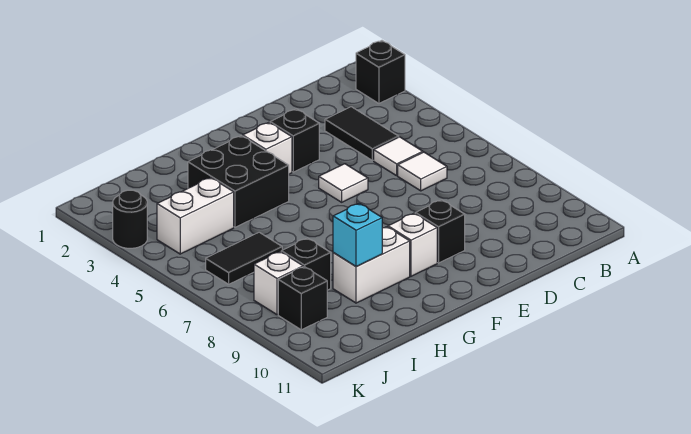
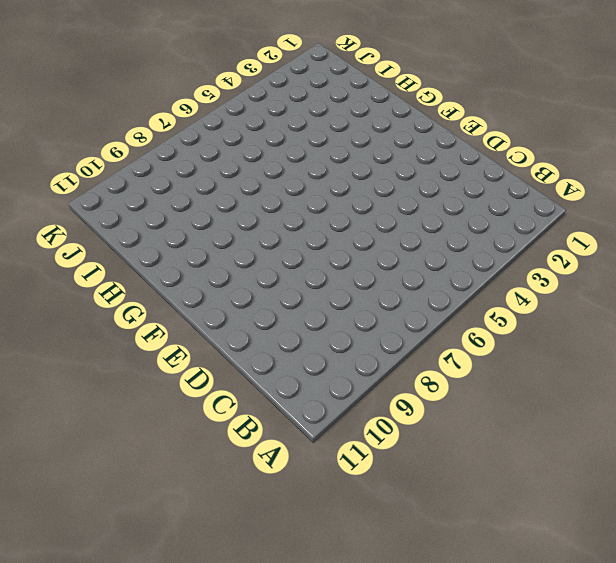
none -> black 1x1 brick [356,41,405,103]
none -> black 1x2 tile [325,107,399,161]
none -> white 1x1 tile [374,137,423,176]

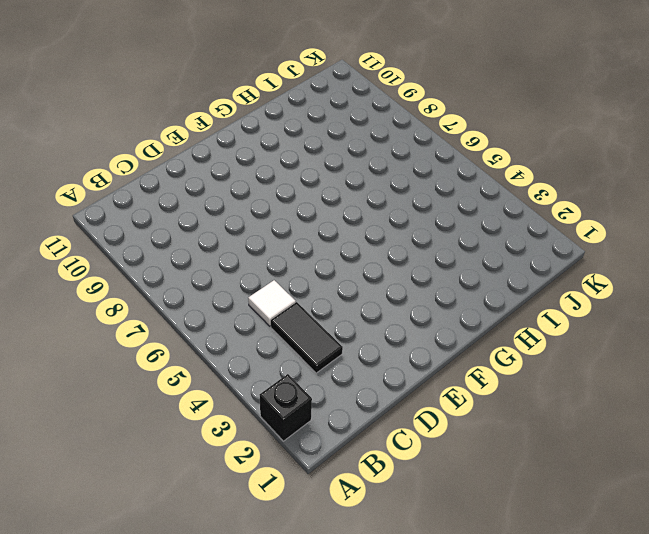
none -> white 1x1 tile [398,152,447,191]
none -> black 1x1 brick [270,109,319,172]
none -> white 1x1 tile [319,164,368,202]

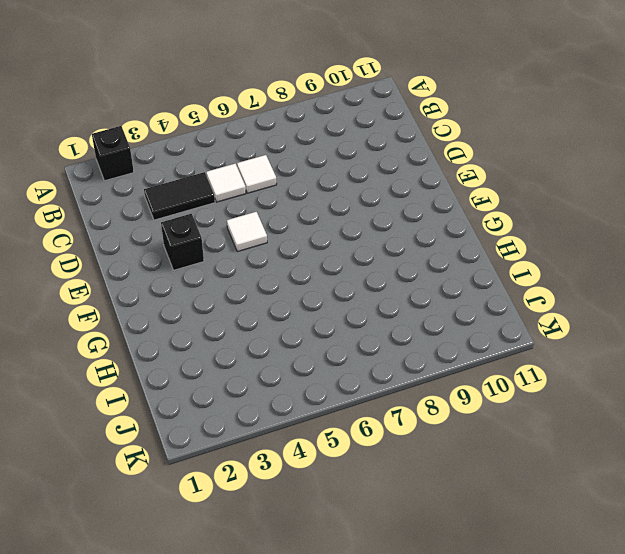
none -> black 1x1 brick [415,200,465,263]
none -> white 1x1 brick [243,122,292,174]
none -> white 1x1 brick [388,213,437,276]

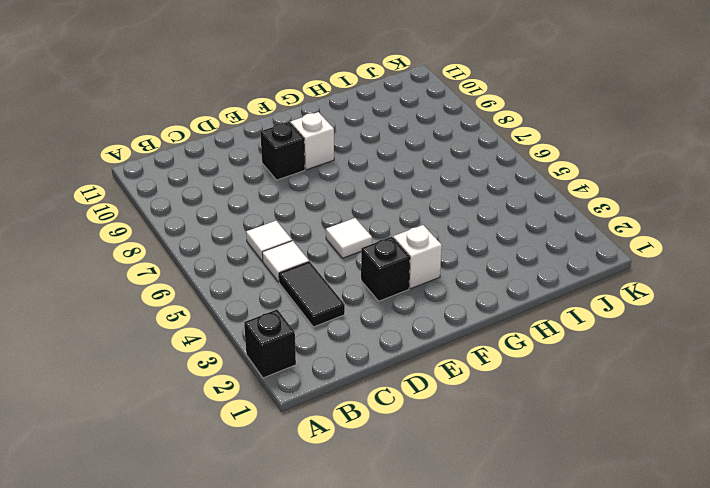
none -> black 2x2 brick [188,136,289,227]
none -> white 1x2 brick [333,227,410,303]
none -> white 1x2 brick [157,178,234,254]

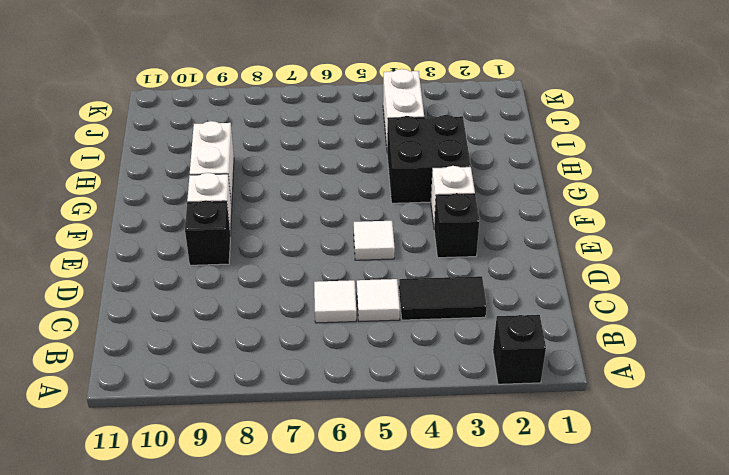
none -> black 1x2 tile [206,232,282,284]
none -> black 1x1 brick [281,238,331,290]
none -> white 1x1 brick [254,252,303,315]

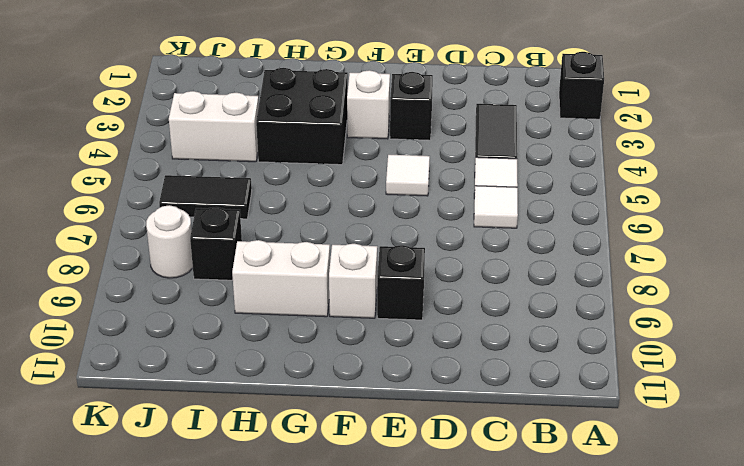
white 1x1 round brick [146,205,193,278] -> white 1x1 brick [254,252,303,315]
none -> black 1x1 brick [278,267,327,330]
none -> black 1x1 round brick [113,190,147,248]
none -> cyan 1x1 brick [333,203,382,266]

